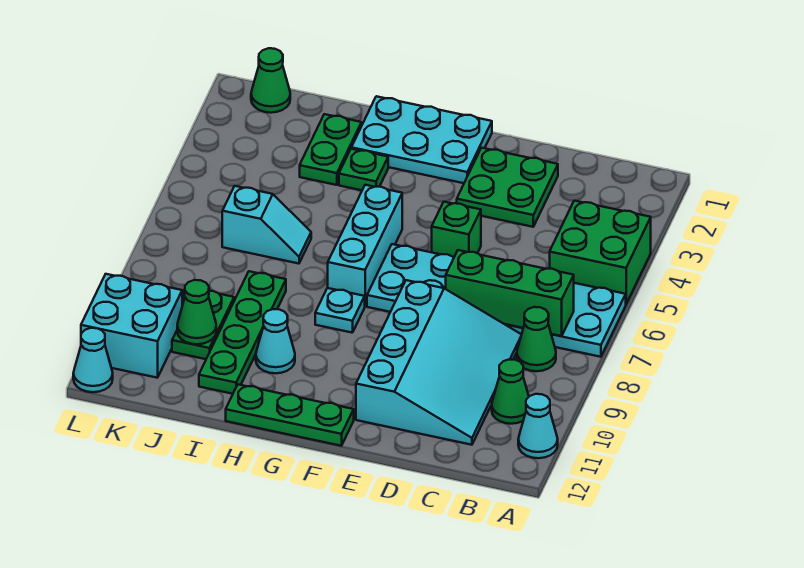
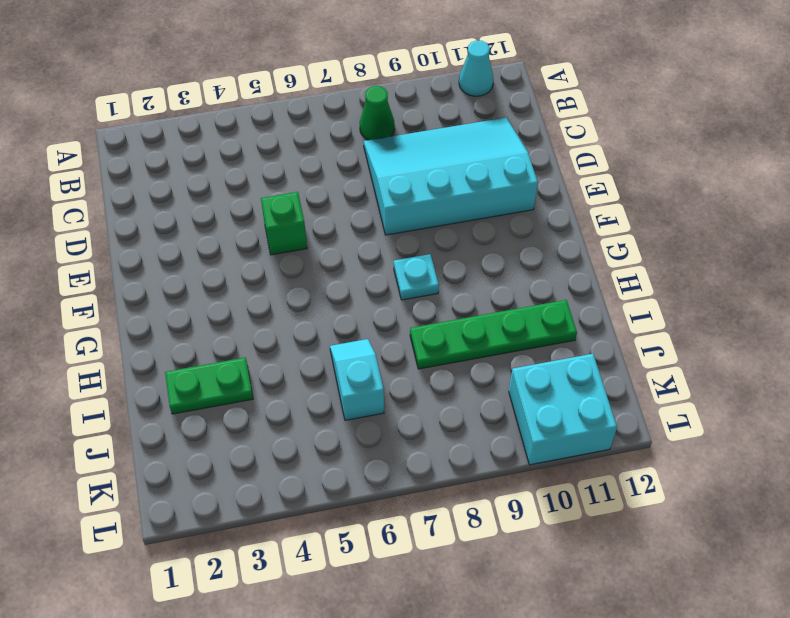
none -> green 2x2 brick [550,201,651,304]
none -> cyan 2x6 plate [367,244,626,357]
none -> green 1x1 cone [492,360,529,424]

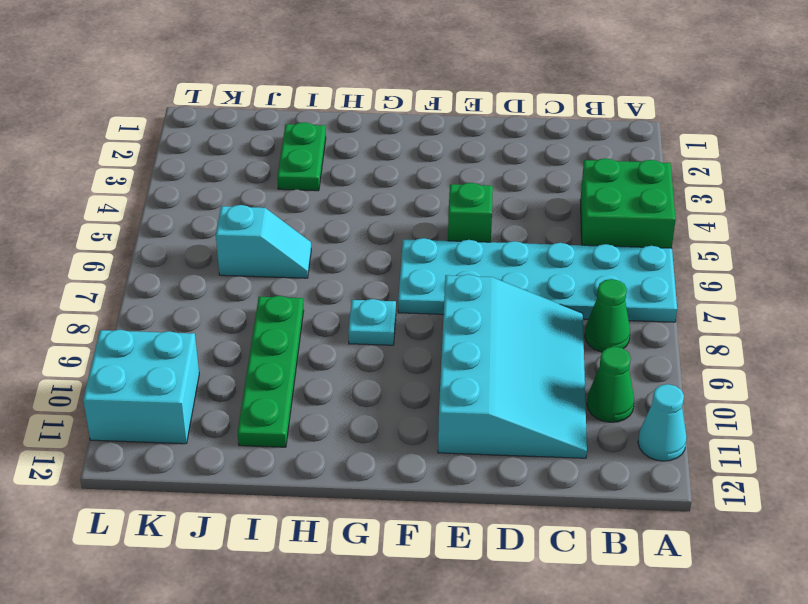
none -> green 2x2 plate [457,148,558,227]
none -> cyan 2x3 plate [351,96,492,183]
none -> green 1x3 plate [226,385,354,446]

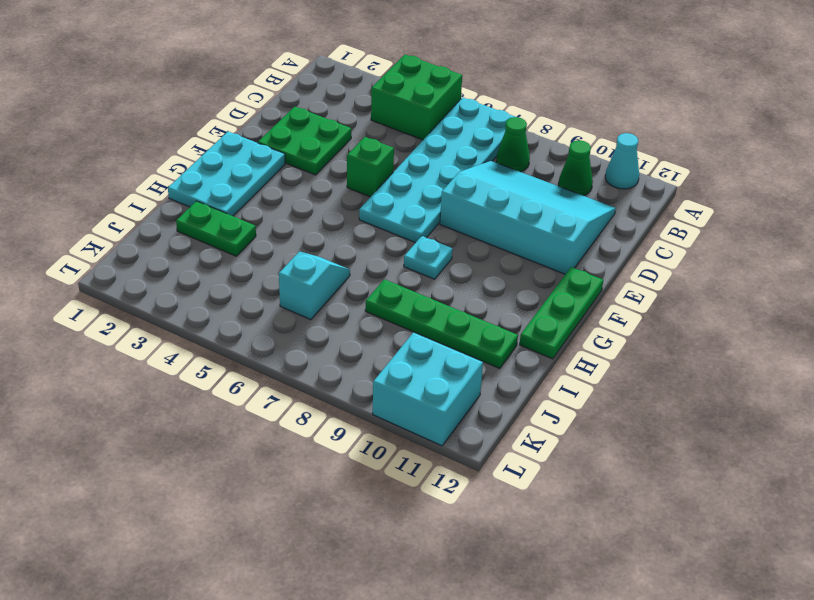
none -> cyan 1x3 brick [328,185,402,306]
none -> green 1x1 plate [339,149,388,190]
none -> cyan 1x1 cone [256,309,295,373]

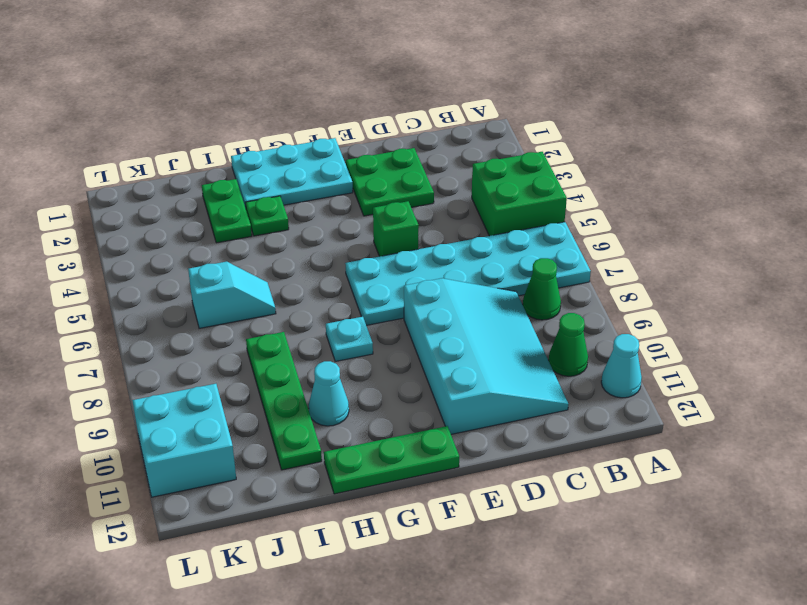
none -> cyan 1x3 brick [328,185,402,306]
none -> green 1x2 plate [172,291,234,359]
none -> green 1x1 cone [251,48,290,113]

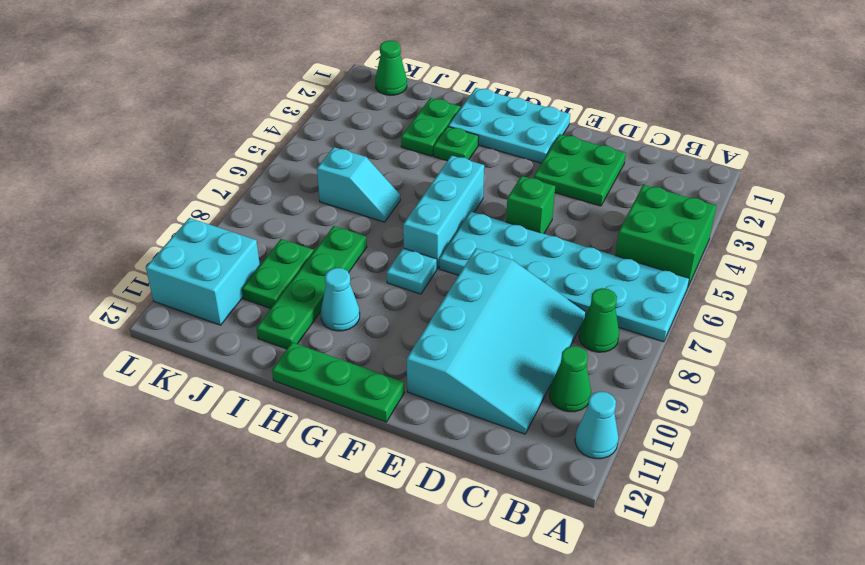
none -> cyan 1x1 cone [73,328,113,392]
none -> green 1x3 brick [446,250,574,336]
none -> green 1x1 cone [177,280,216,344]

